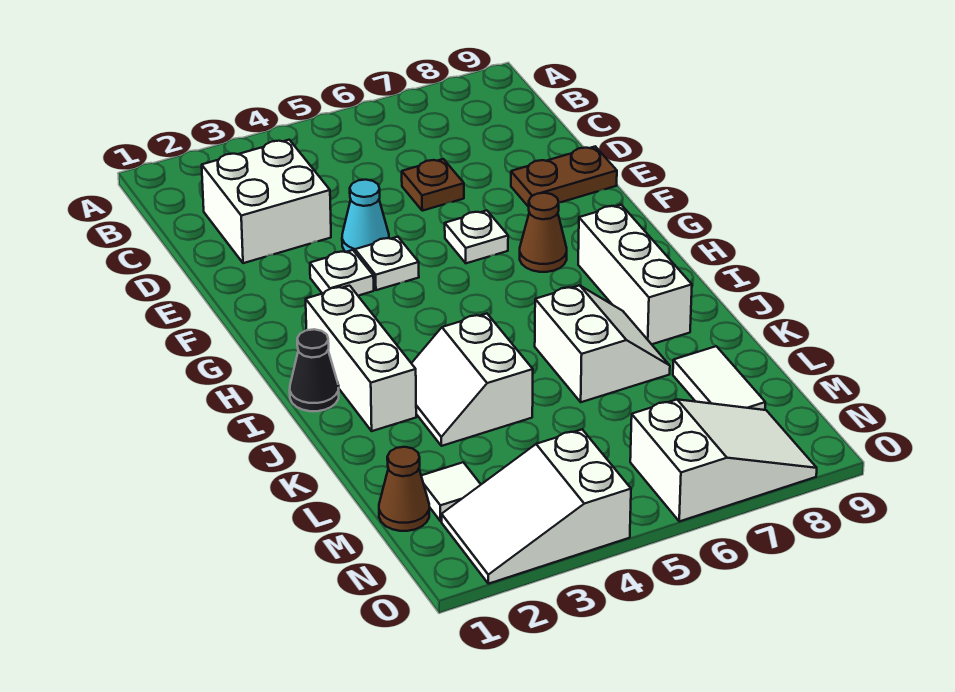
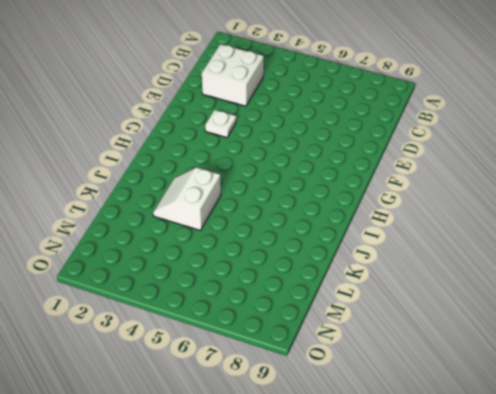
none -> brown 1x1 plate [402,159,464,211]
none -> cyan 1x1 cone [342,180,389,252]
none -> brown 1x2 plate [511,146,617,207]

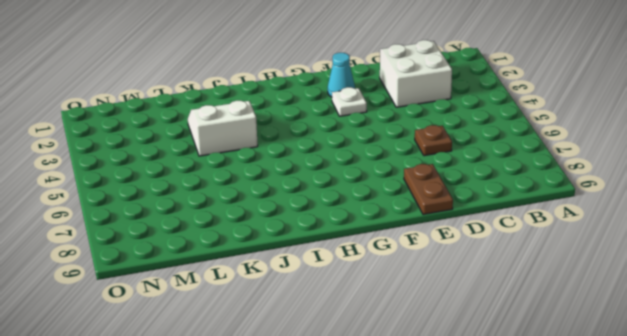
cyan 1x1 cone [328,53,355,97] -> cyan 1x1 cone moved to [342,180,389,252]
none -> white 1x1 plate [355,237,419,290]
none -> white 1x1 plate [445,211,508,263]
none -> brown 1x1 cone [520,193,567,272]

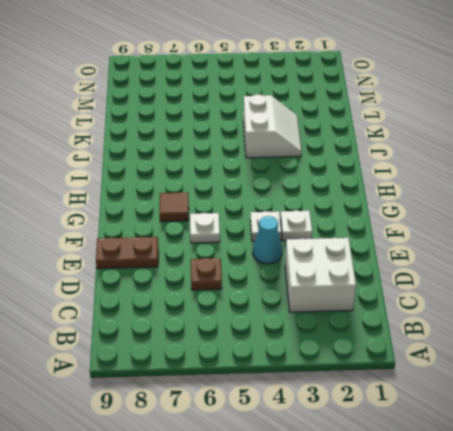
brown 1x1 tile [160,192,189,222] -> brown 1x1 cone [520,193,567,272]
none -> white 1x3 brick [306,286,416,431]
none -> white 1x3 brick [578,205,692,344]
none -> black 1x1 cone [290,329,339,411]

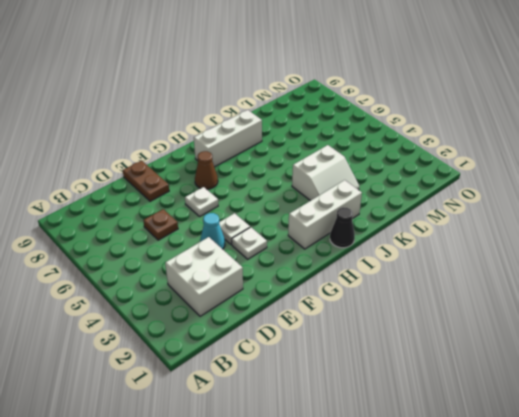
none -> white 2x2 slope [535,285,670,402]
none -> white 1x2 tile [673,346,765,410]
none -> brown 1x1 cone [379,447,429,531]

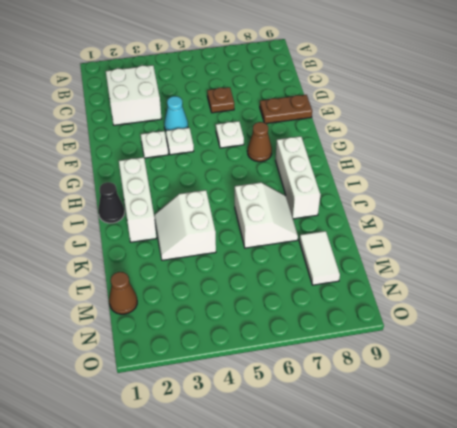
none -> white 1x1 tile [421,462,481,521]
none -> white 2x3 slope [442,429,631,584]
none -> white 2x3 slope [630,399,817,521]

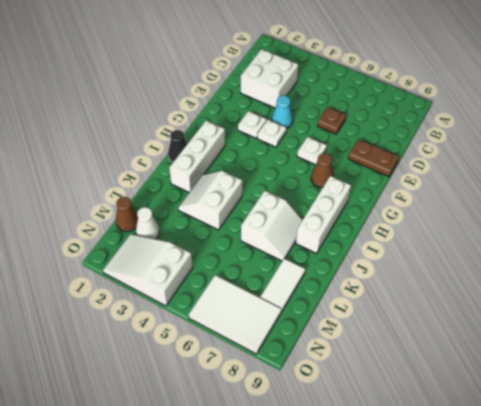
white 1x1 cone [136,207,159,239] -> white 1x1 tile [421,462,481,521]
white 2x3 tile [189,275,282,354] -> white 2x3 slope [630,399,817,521]

